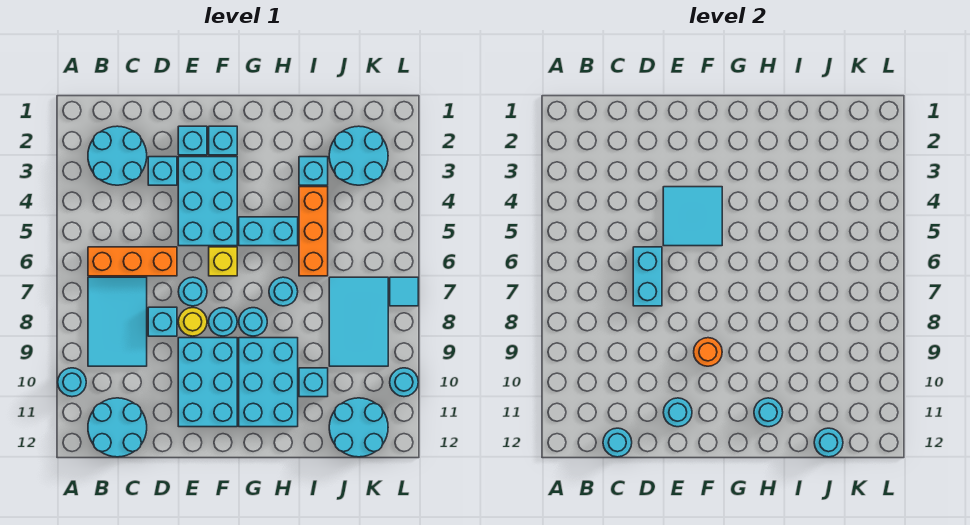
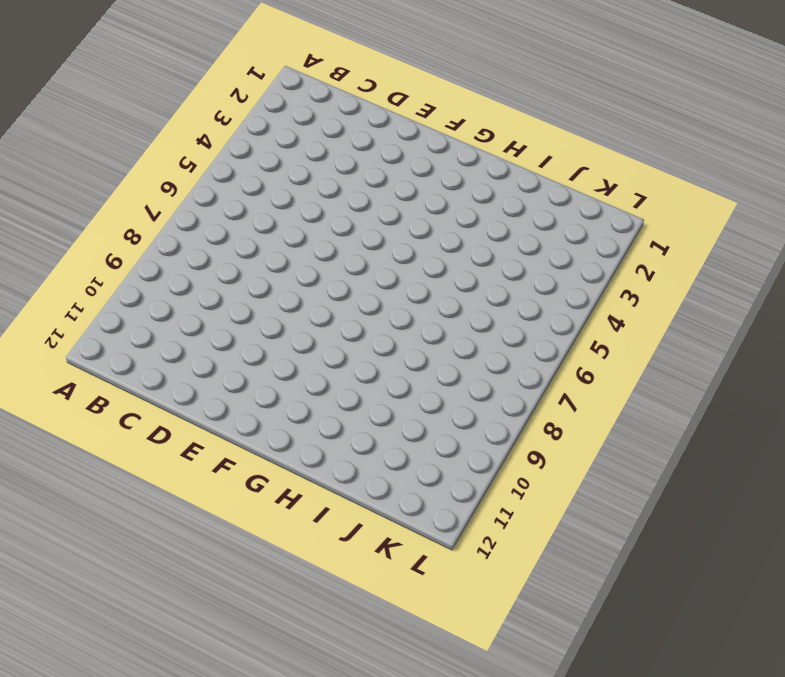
none -> cyan 1x1 round brick [58,368,86,397]
none -> cyan 2x2 round brick [88,126,147,185]
none -> orange 1x3 brick [88,247,177,276]
none -> cyan 2x3 tile [88,277,147,366]

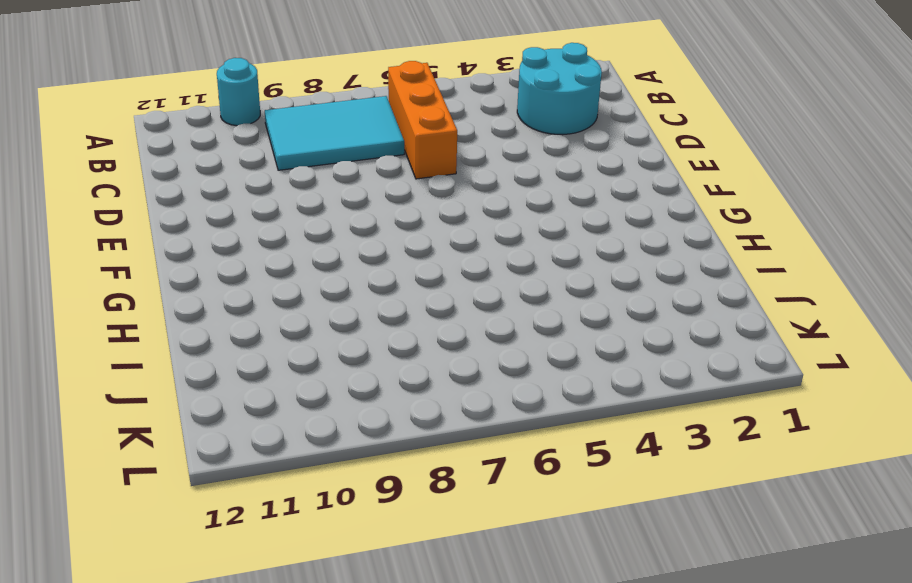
none -> cyan 2x2 round brick [88,398,147,457]
none -> cyan 1x1 brick [148,157,177,185]
none -> cyan 1x1 brick [148,307,177,336]
none -> cyan 1x1 brick [178,126,207,155]

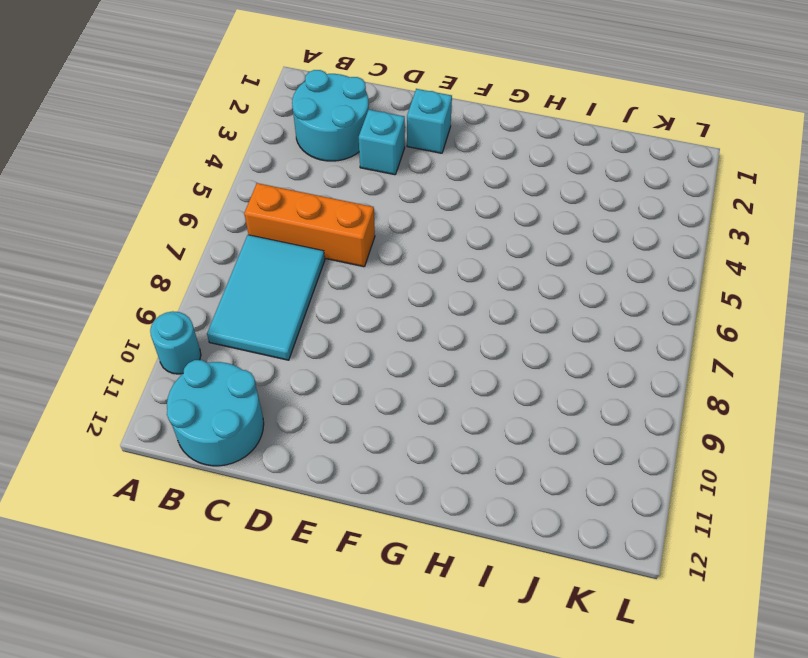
none -> cyan 1x1 brick [148,307,177,336]
none -> cyan 2x3 brick [178,157,237,246]
none -> cyan 1x1 round brick [178,277,207,306]
none -> yellow 1x1 round brick [178,308,207,336]

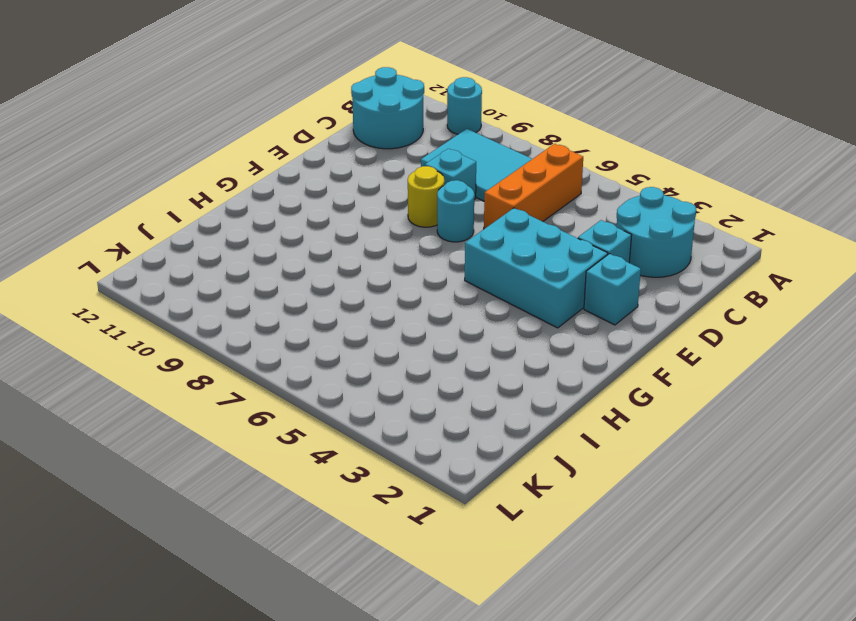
none -> cyan 2x3 brick [178,338,237,427]
none -> cyan 1x1 brick [209,126,237,155]
none -> yellow 1x1 brick [209,247,237,276]
none -> cyan 1x1 round brick [209,308,237,336]

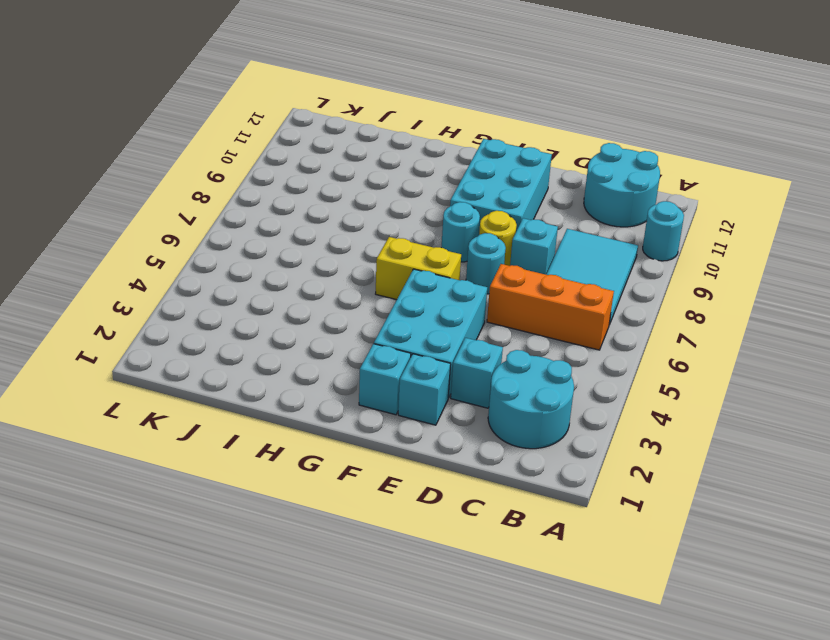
yellow 1x2 brick [376,237,461,300] -> yellow 1x1 brick [209,247,237,276]
none -> cyan 1x2 brick [239,217,298,246]
none -> cyan 1x1 round brick [239,308,267,336]
none -> cyan 2x3 brick [239,338,298,427]
none -> cyan 1x1 round brick [269,277,298,306]

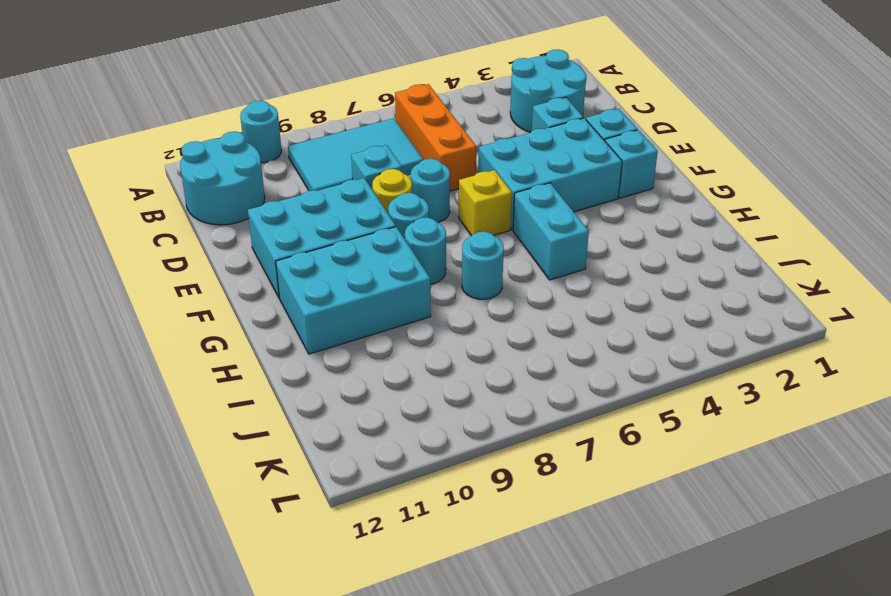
none -> cyan 1x1 brick [299,157,328,185]
none -> orange 1x3 brick [299,187,328,276]
none -> cyan 1x1 brick [299,368,328,397]
none -> cyan 2x2 round brick [329,126,388,185]

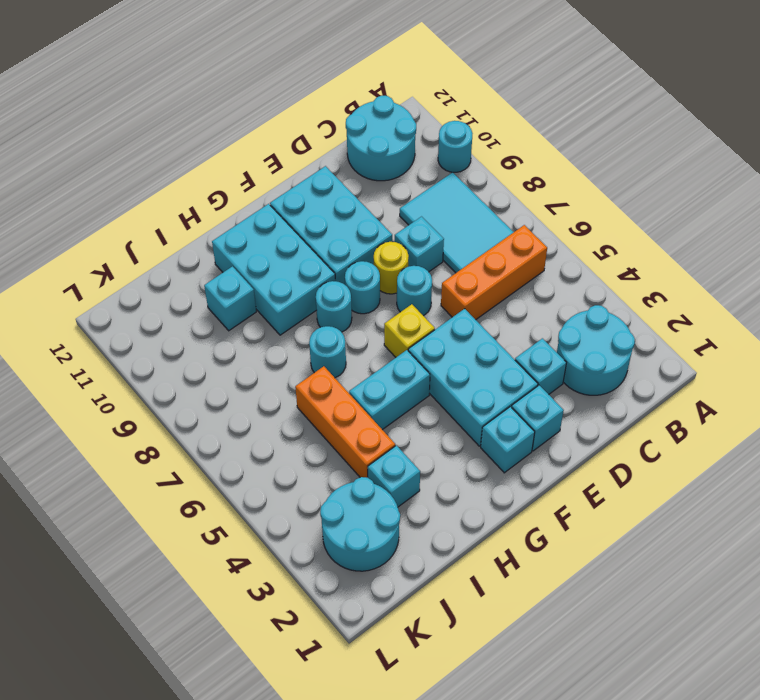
none -> cyan 2x3 tile [329,277,388,366]
none -> cyan 2x2 round brick [329,398,388,457]
none -> cyan 1x1 tile [390,277,418,306]
none -> cyan 1x1 round brick [390,368,418,397]

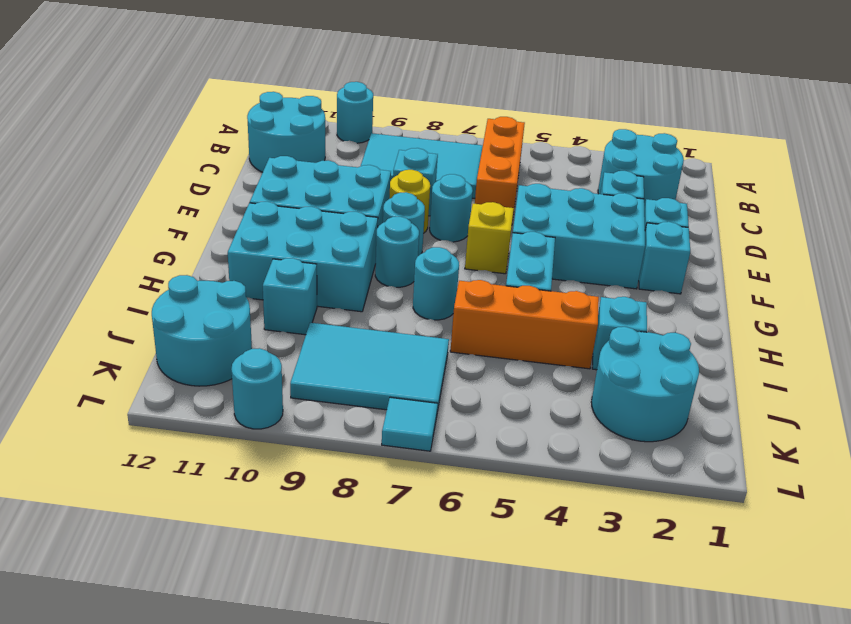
none -> cyan 1x1 round brick [603,428,632,457]
none -> cyan 1x2 brick [633,247,662,306]
none -> cyan 2x2 tile [663,187,722,246]
none -> cyan 1x1 round brick [663,398,692,427]

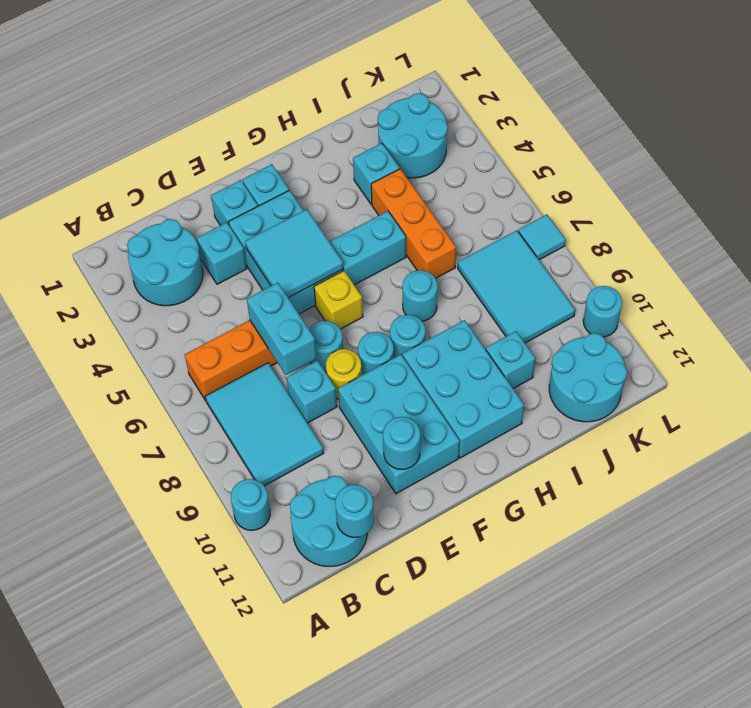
none -> orange 1x1 round brick [694,338,722,366]
none -> cyan 1x1 round brick [754,398,783,427]
none -> cyan 1x1 round brick [814,428,843,457]

